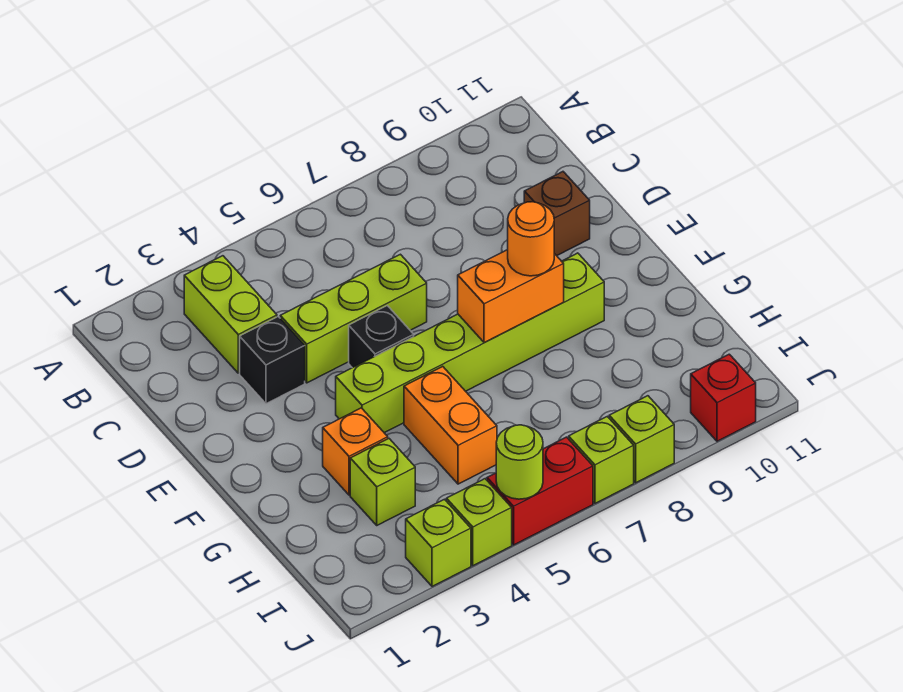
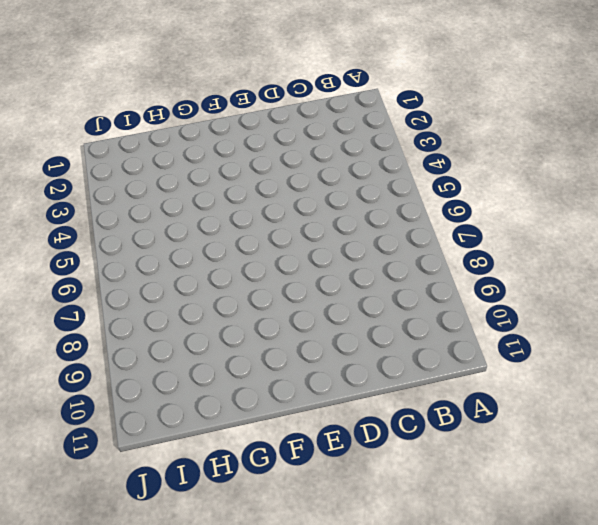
none -> lime 1x2 brick [184,256,277,373]
none -> black 1x1 brick [240,317,305,404]
none -> lime 1x3 brick [280,254,427,383]

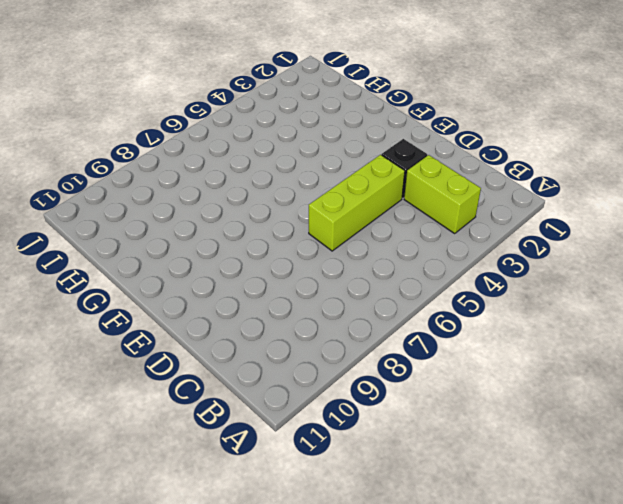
none -> brown 1x1 brick [524,172,590,256]
none -> black 1x1 brick [349,306,414,368]
none -> lime 1x6 brick [336,253,604,433]

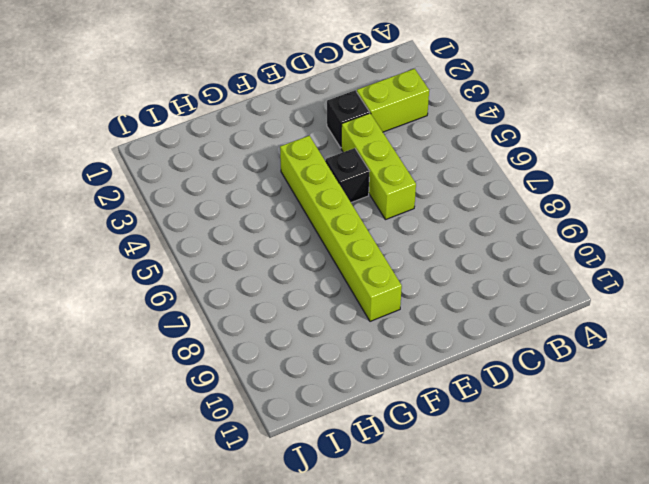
none -> brown 1x1 brick [524,172,590,256]
none -> orange 1x1 brick [323,408,388,495]
none -> orange 1x2 brick [404,366,497,484]

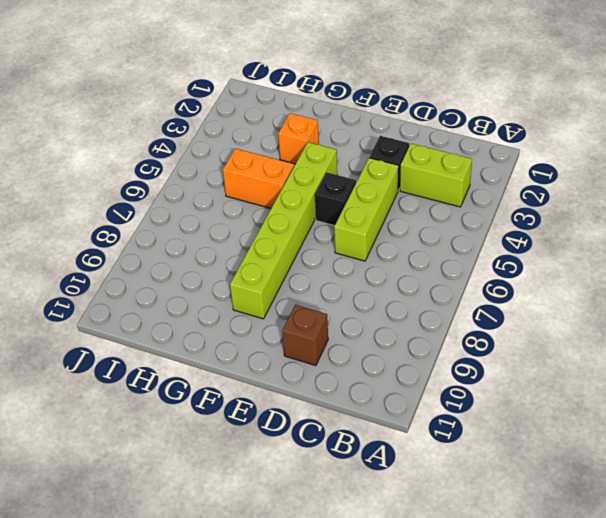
none -> lime 1x1 brick [350,439,415,525]
none -> lime 1x1 brick [406,499,471,587]
none -> lime 1x1 brick [446,479,512,566]

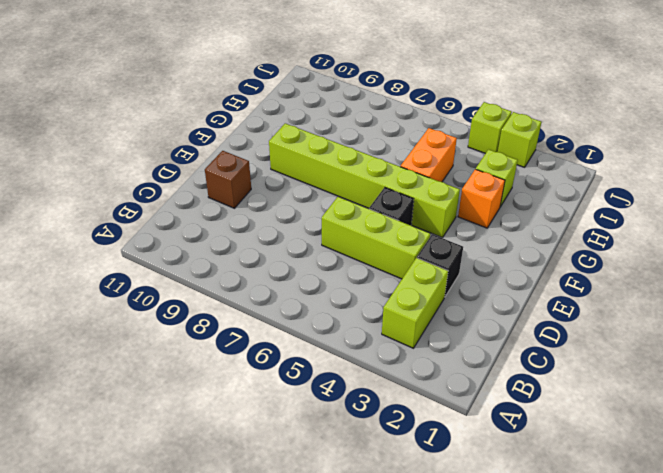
none -> red 1x2 brick [487,437,593,545]
none -> lime 1x1 brick [569,417,634,503]
none -> lime 1x1 brick [609,396,674,483]

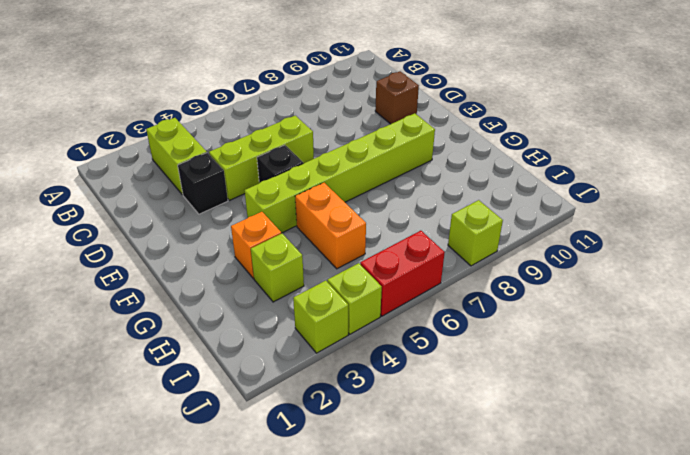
none -> lime 1x1 brick [569,417,634,503]
none -> red 1x1 brick [691,354,756,441]
none -> orange 1x2 brick [458,250,564,343]

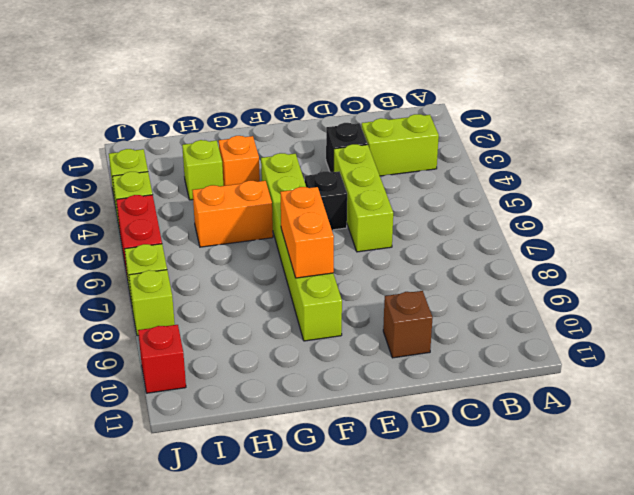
none -> lime 1x1 round brick [496,425,543,499]
none -> orange 1x1 round brick [508,202,554,276]

